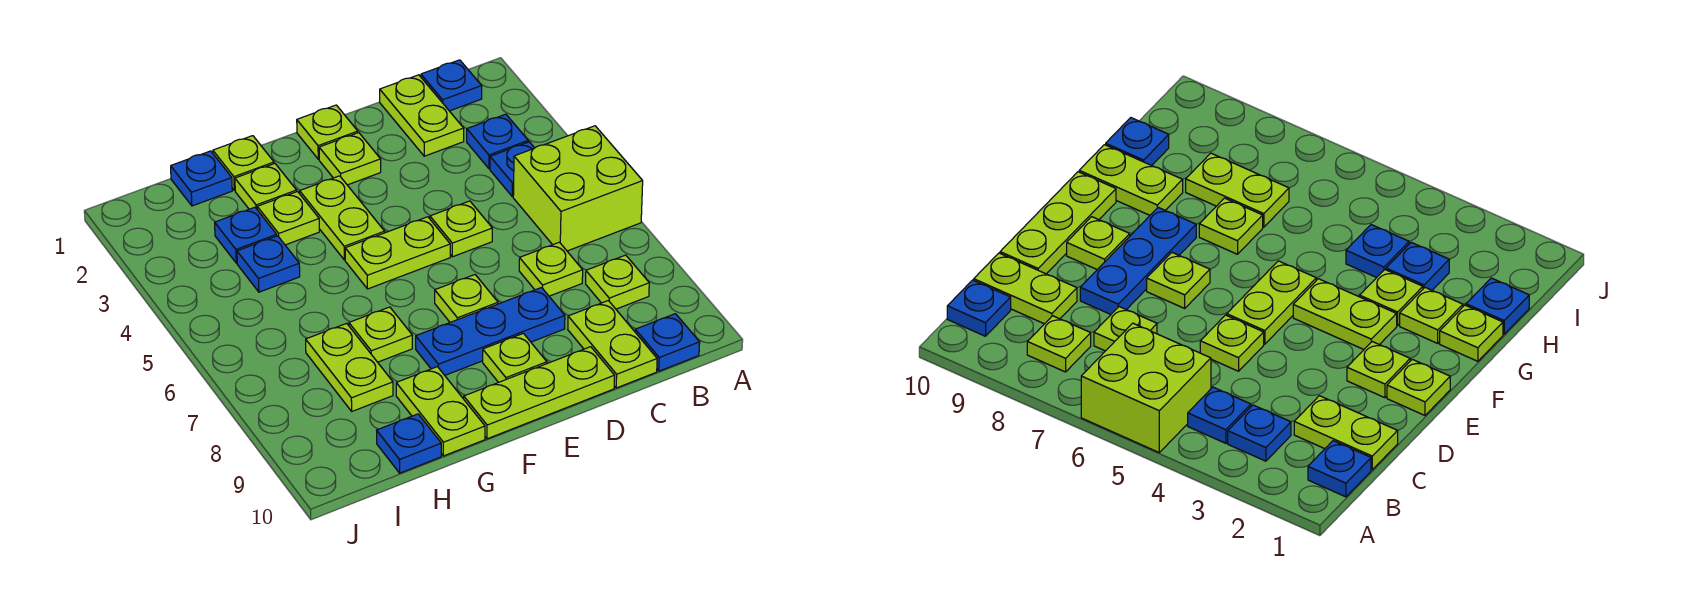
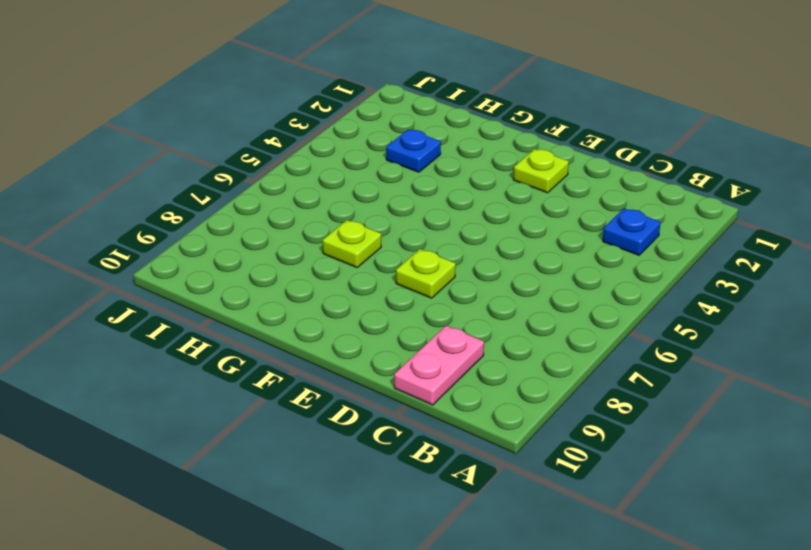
pink 1x2 plate [394,326,484,405] -> lime 1x2 plate [568,301,657,388]
none -> lime 2x2 brick [513,126,643,251]
none -> blue 1x1 plate [421,60,482,111]
none -> blue 1x1 plate [490,142,534,197]

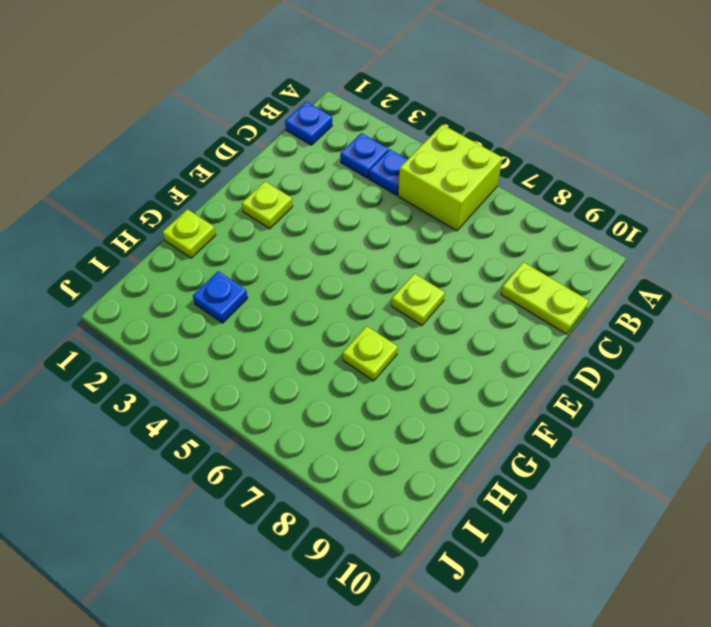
none -> lime 1x1 plate [586,255,649,309]
none -> blue 1x1 plate [635,314,700,371]
none -> lime 1x2 plate [380,75,464,156]

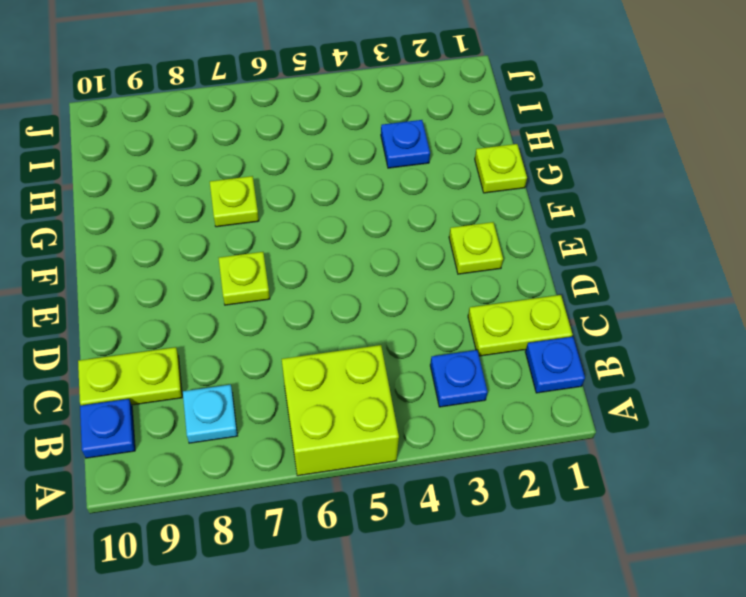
cyan 1x1 plate [183,385,237,443] -> lime 1x1 plate [586,255,649,309]
none -> blue 1x1 plate [490,142,534,197]
none -> lime 1x1 plate [519,242,583,296]
none -> lime 1x1 plate [430,201,492,257]

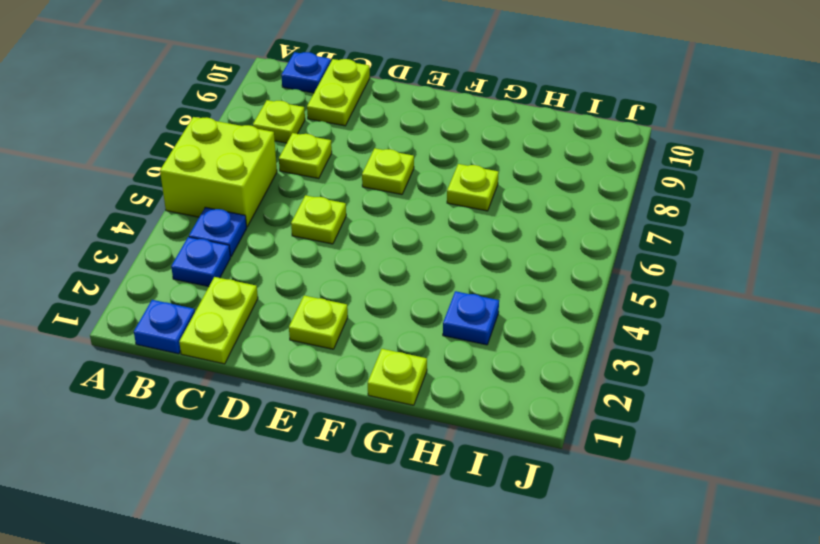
none -> blue 1x3 plate [416,288,565,375]
none -> lime 1x3 plate [464,347,615,439]
none -> lime 1x1 plate [297,105,358,159]

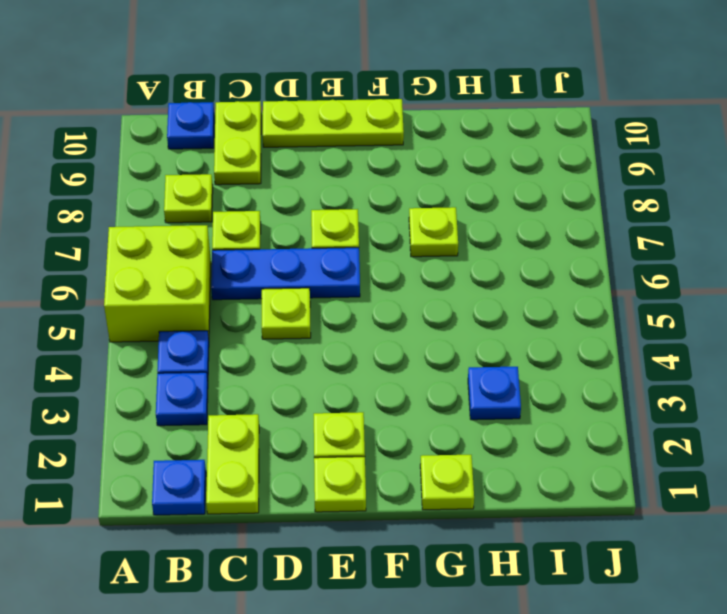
blue 1x3 plate [211,248,360,300] -> blue 1x3 plate moved to [416,288,565,375]
none -> lime 1x2 plate [345,217,450,289]
none -> lime 1x1 plate [483,333,547,382]
none -> lime 1x2 plate [300,176,385,260]

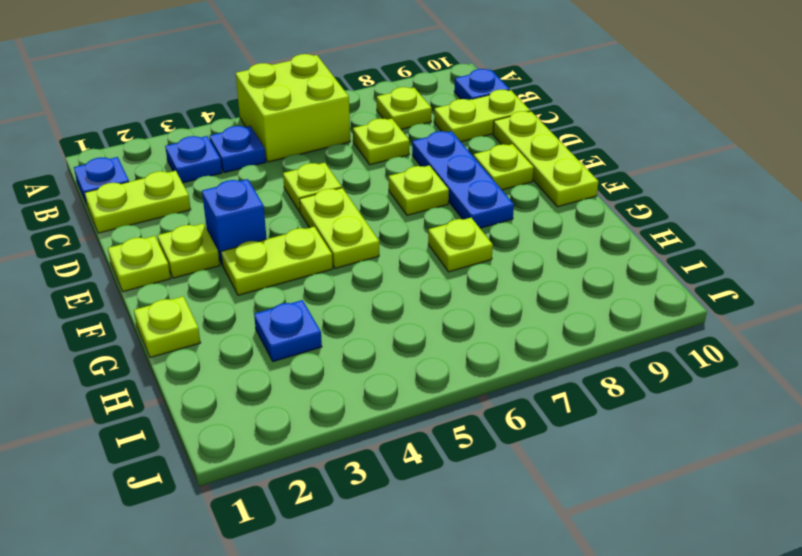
blue 1x1 brick [202,179,267,265] -> none
none -> lime 1x1 plate [235,164,297,209]
none -> lime 1x1 plate [257,192,319,245]
none -> lime 1x2 plate [396,367,485,456]

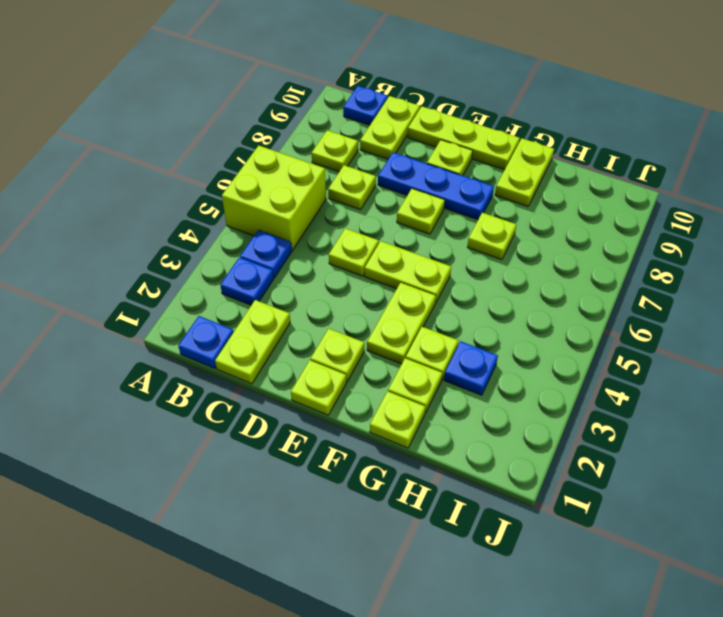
none -> blue 1x1 plate [171,151,232,206]
none -> blue 1x1 plate [237,236,300,292]
none -> lime 1x2 plate [306,323,393,411]

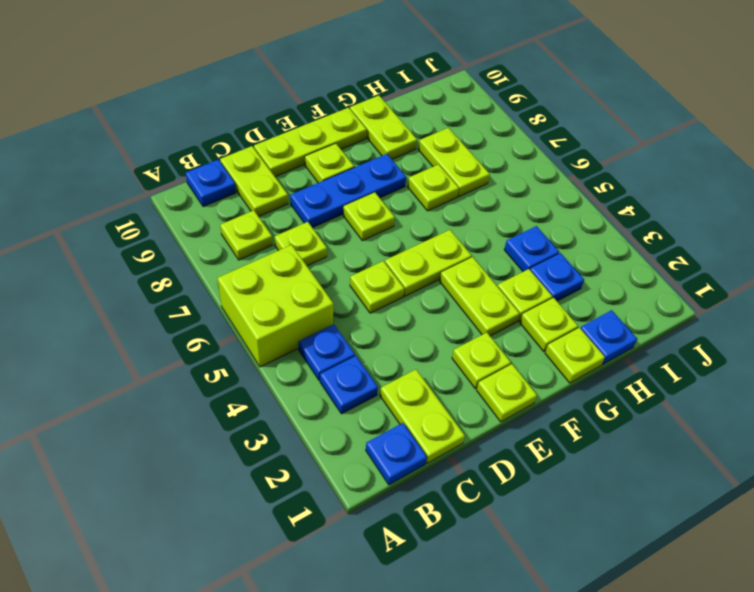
none -> blue 1x1 plate [377,414,441,473]

